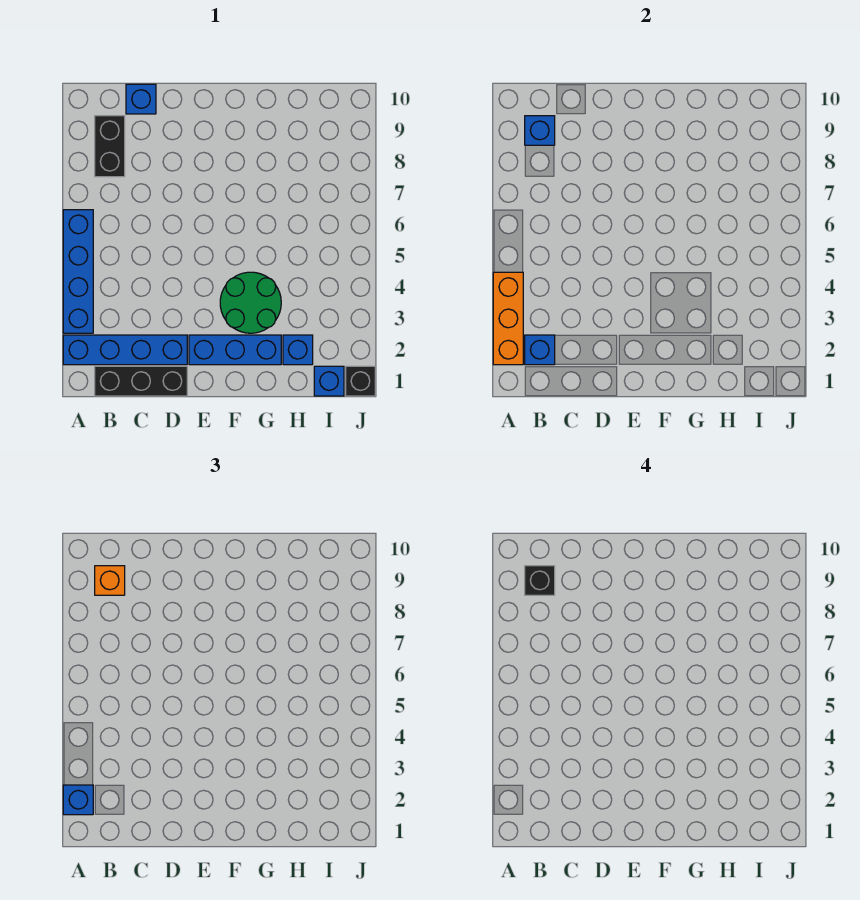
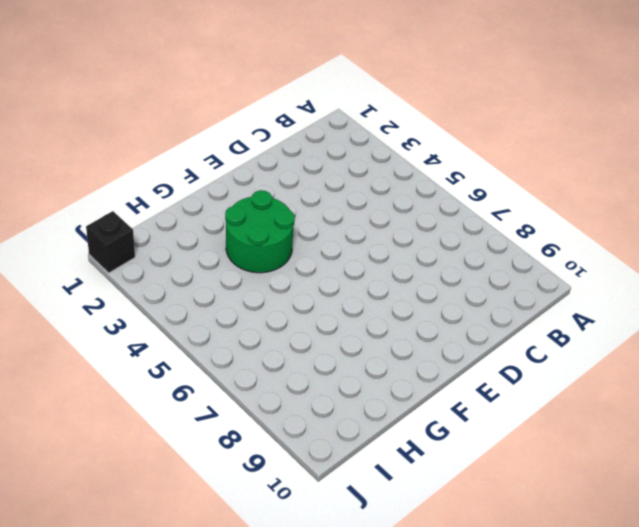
none -> blue 1x4 brick [63,335,187,365]
none -> blue 1x4 brick [63,210,93,333]
none -> black 1x3 brick [95,366,187,396]

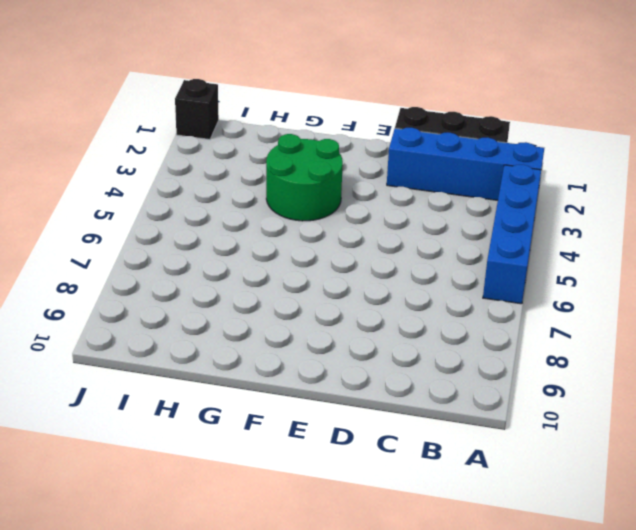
none -> black 1x2 brick [95,116,125,177]
none -> blue 1x1 brick [126,84,156,114]
none -> blue 1x3 brick [189,335,281,365]

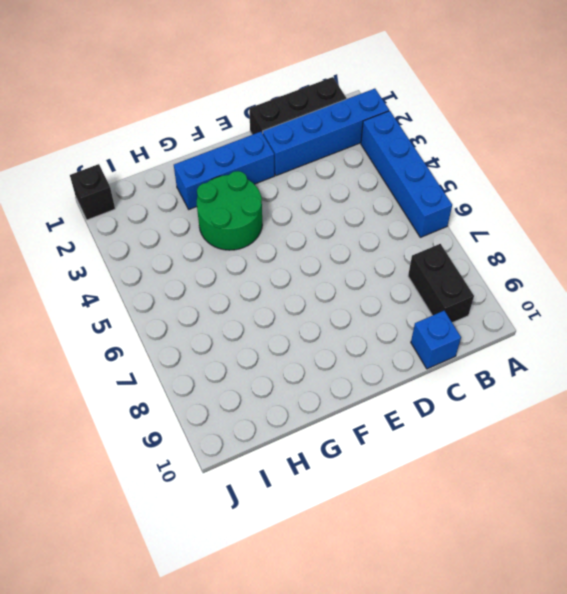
none -> blue 1x1 brick [283,335,313,365]
none -> blue 1x1 brick [314,366,344,396]
none -> orange 1x3 brick [493,272,523,365]

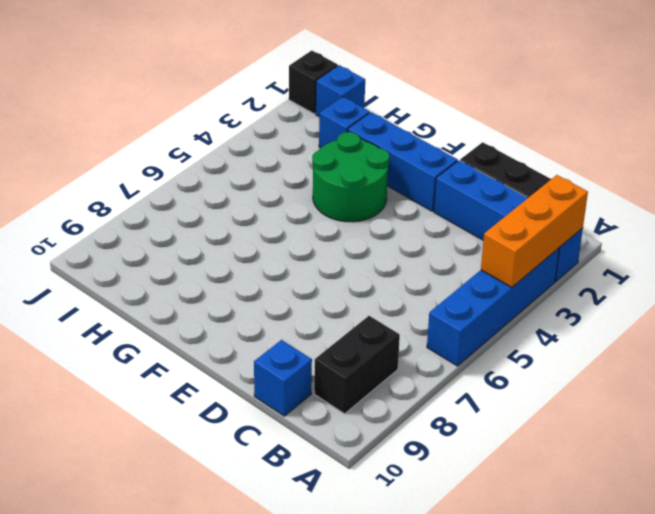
none -> blue 1x1 brick [525,335,555,365]
none -> blue 1x1 brick [525,116,555,145]
none -> blue 1x1 brick [63,785,93,815]

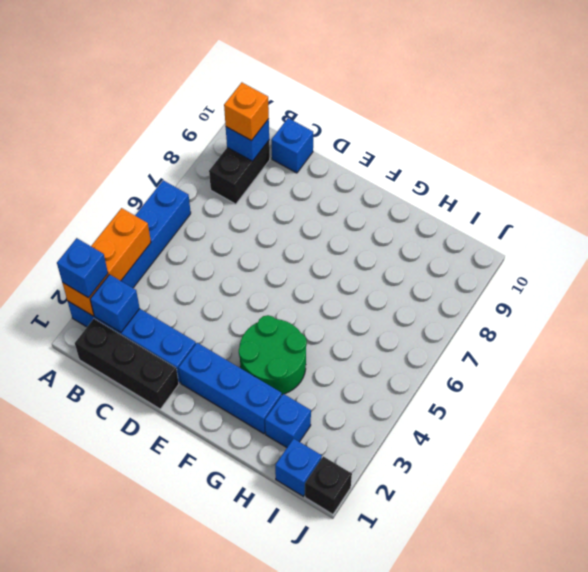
none -> black 1x1 brick [525,566,555,595]

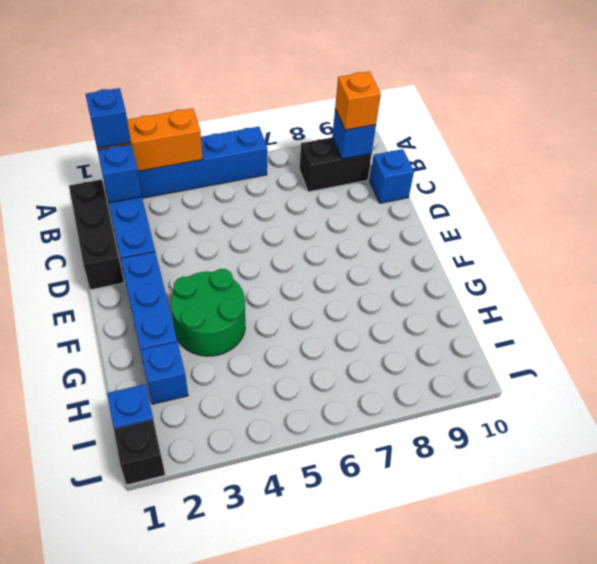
none -> black 1x1 brick [525,566,555,595]

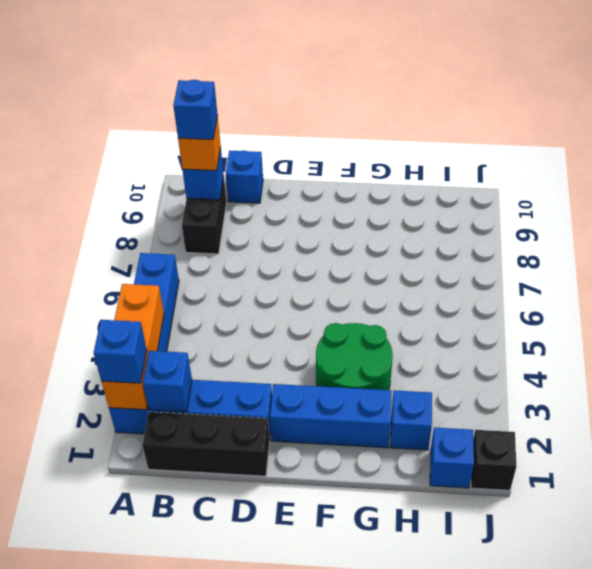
blue 1x1 brick [173,80,218,140] -> black 1x1 brick [525,566,555,595]

